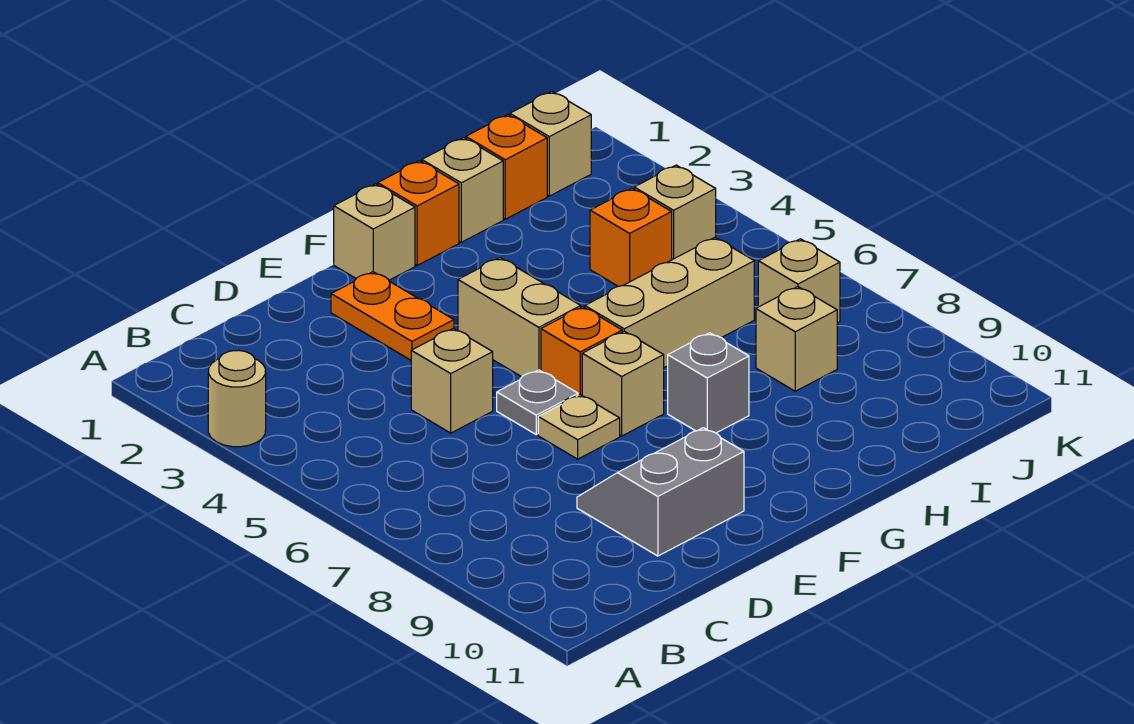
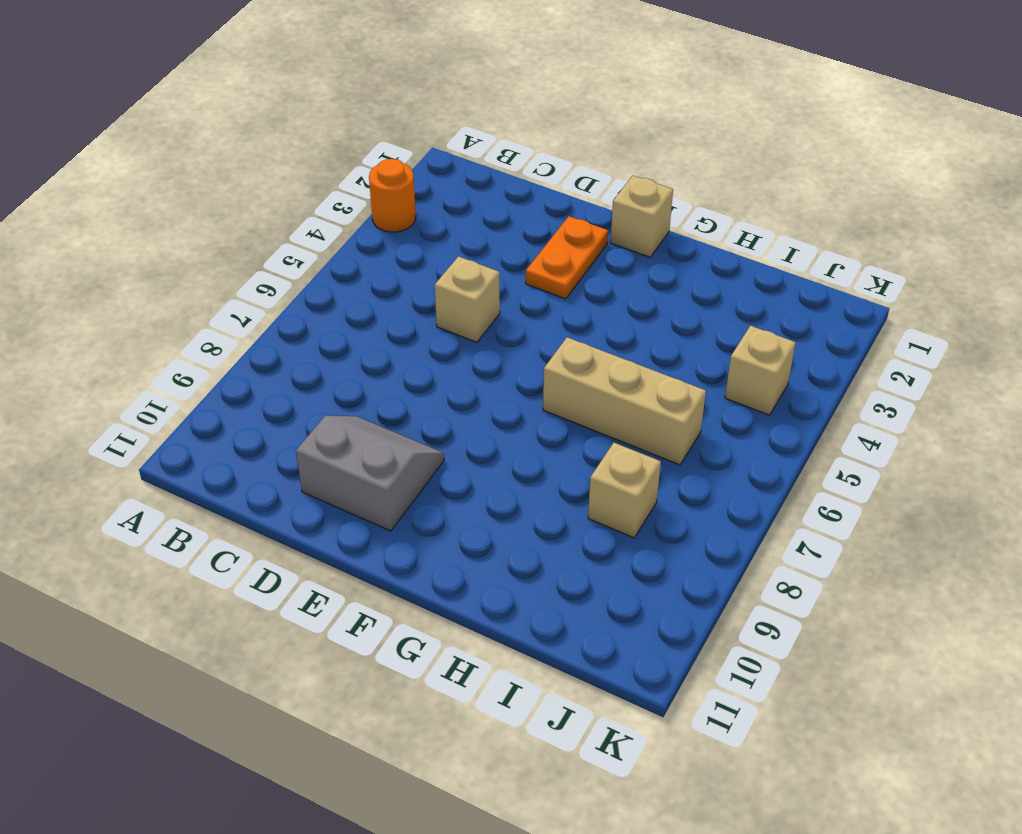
orange 1x1 round brick [369,159,416,232] -> tan 1x1 round brick [208,350,266,447]
none -> grey 1x1 plate [497,370,578,434]
none -> tan 1x1 plate [538,395,620,459]
none -> tan 1x2 brick [458,258,581,377]

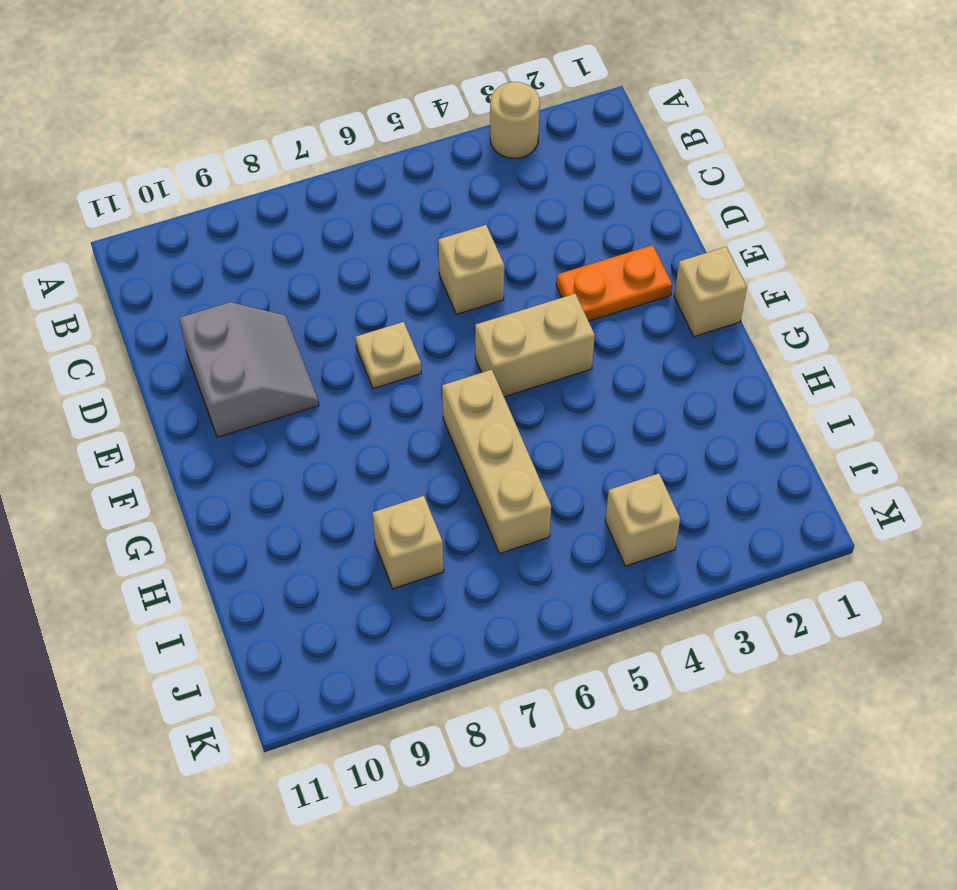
none -> grey 1x1 plate [497,370,578,434]
none -> orange 1x1 brick [541,307,622,395]
none -> tan 1x1 brick [582,331,664,436]

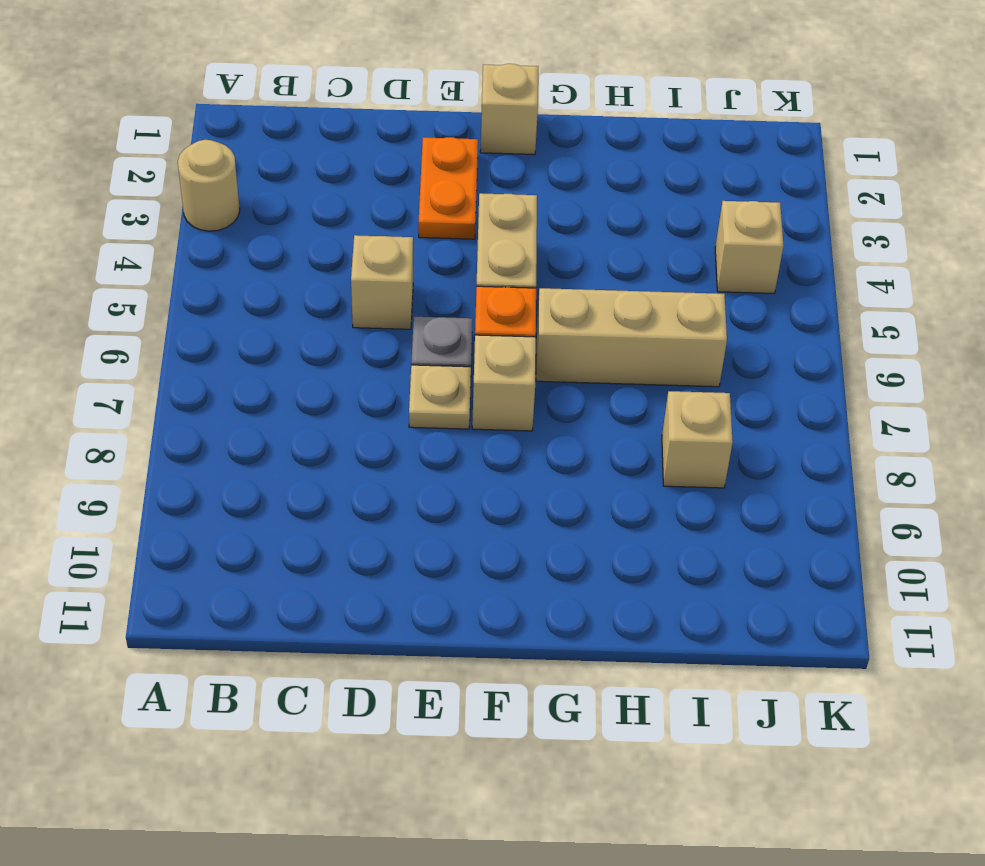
none -> grey 2x2 slope [577,428,744,556]
none -> orange 1x1 brick [378,161,459,265]
none -> grey 1x1 brick [668,333,749,433]

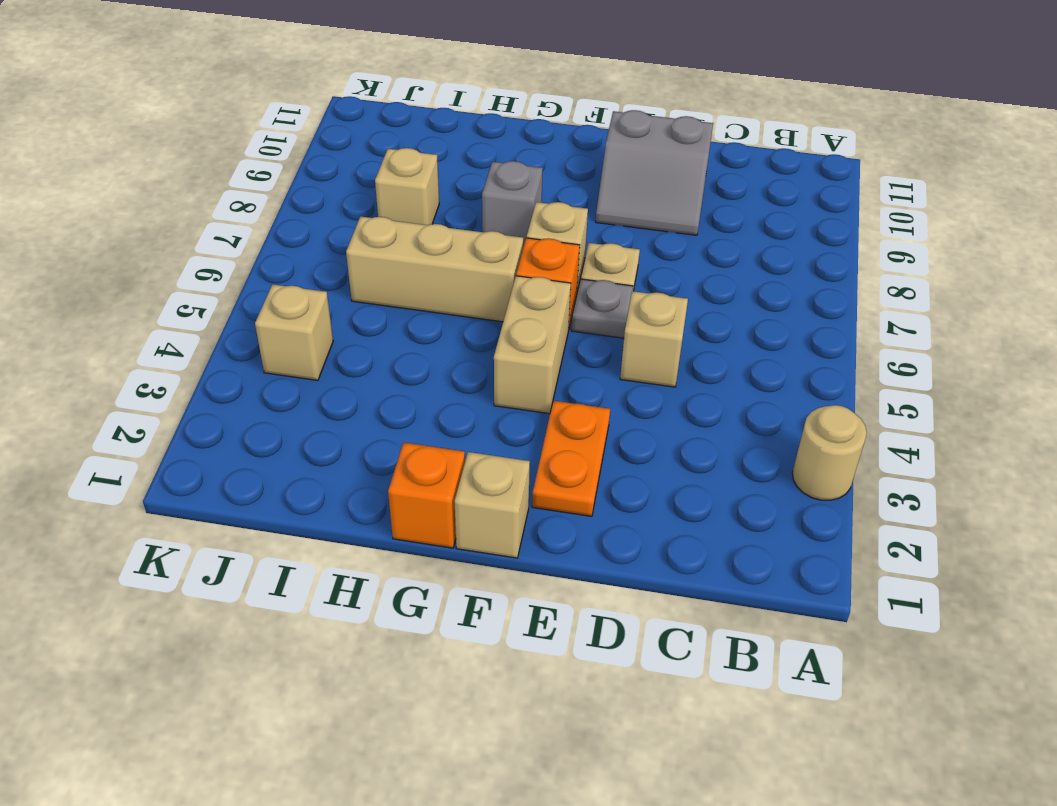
none -> tan 1x1 brick [422,138,503,242]
none -> orange 1x1 brick [466,115,547,219]
none -> orange 1x1 brick [590,188,672,286]

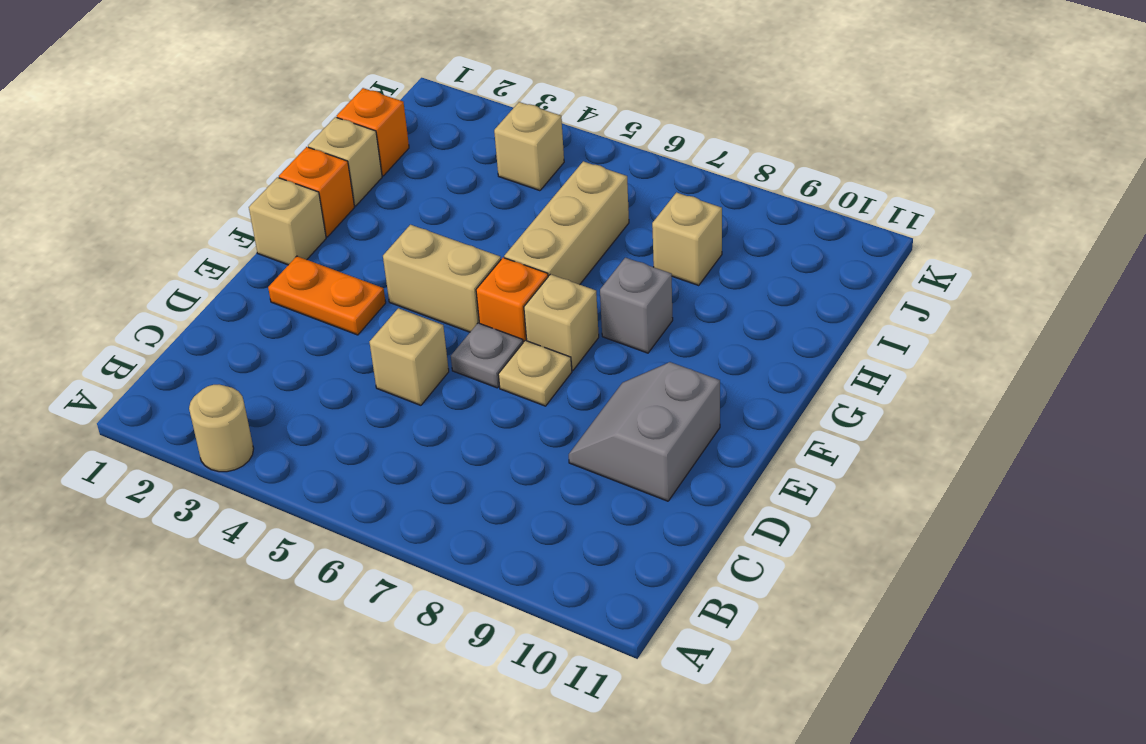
none -> orange 1x1 brick [590,188,672,286]
none -> tan 1x1 brick [510,92,591,196]
none -> tan 1x1 brick [758,239,840,323]

